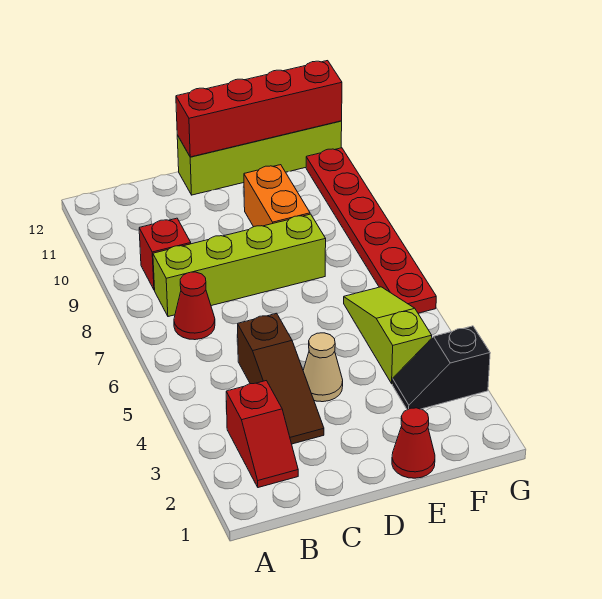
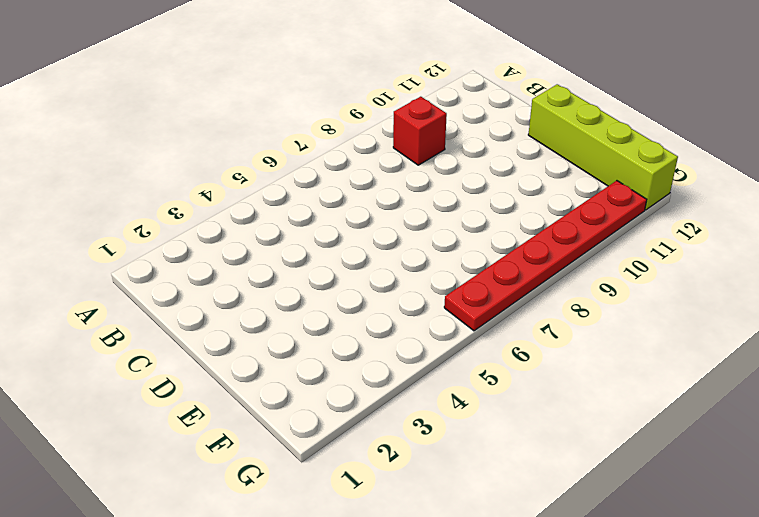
none -> red 1x2 slope [226,381,298,488]
none -> red 1x1 cone [174,272,215,340]
none -> lime 1x4 brick [153,214,326,317]

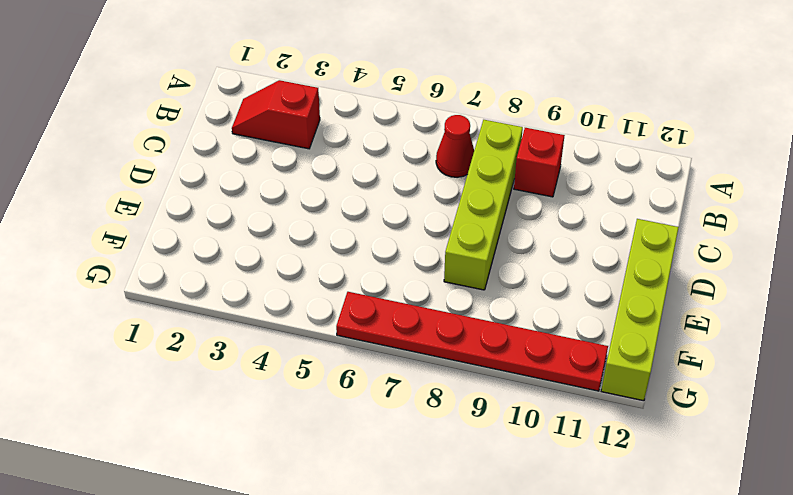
none -> brown 1x3 slope [238,313,324,444]
none -> tan 1x1 cone [303,333,343,402]
none -> red 1x1 cone [392,408,435,478]

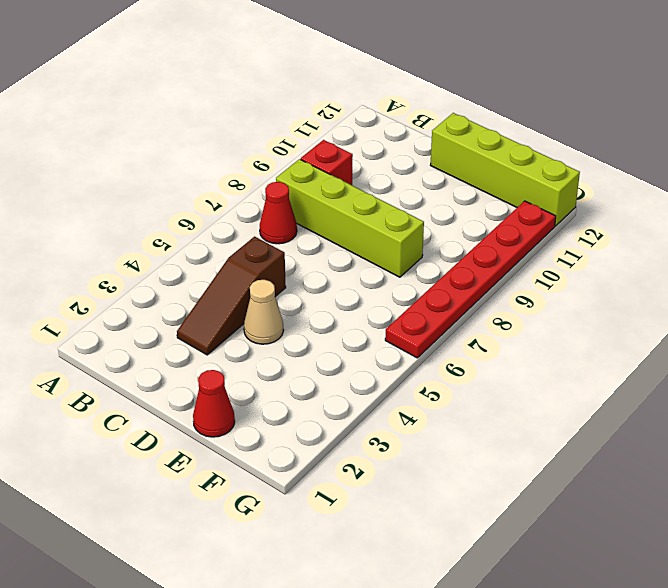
none -> red 1x2 slope [226,381,298,488]
none -> orange 1x2 brick [244,165,310,227]
none -> black 1x2 slope [392,326,490,410]

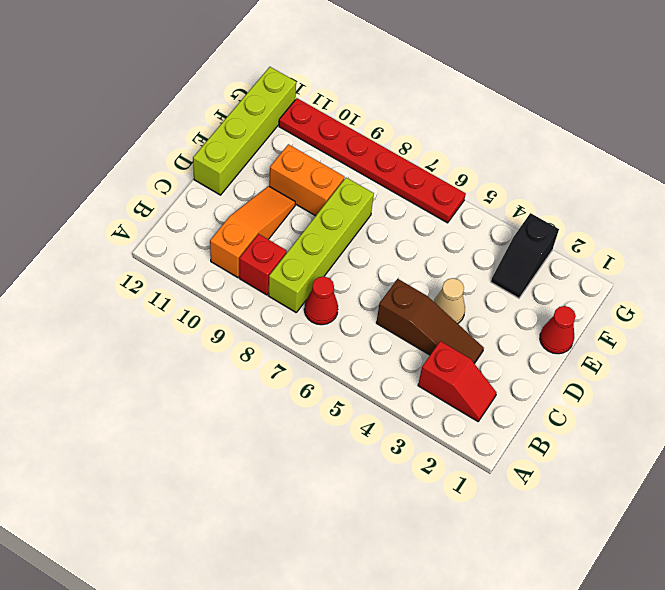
orange 1x3 slope [210,186,295,278] -> none
none -> lime 1x3 slope [344,287,432,384]
none -> red 1x4 brick [176,61,342,157]

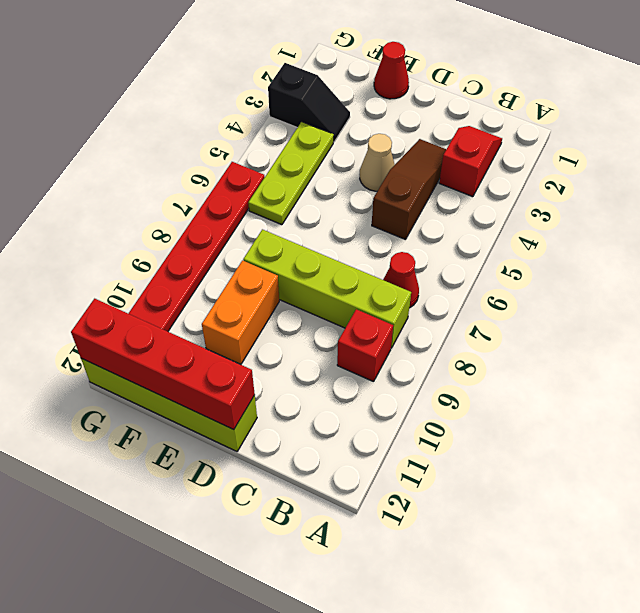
lime 1x3 plate [248,122,334,225] -> lime 1x3 slope [344,287,432,384]

